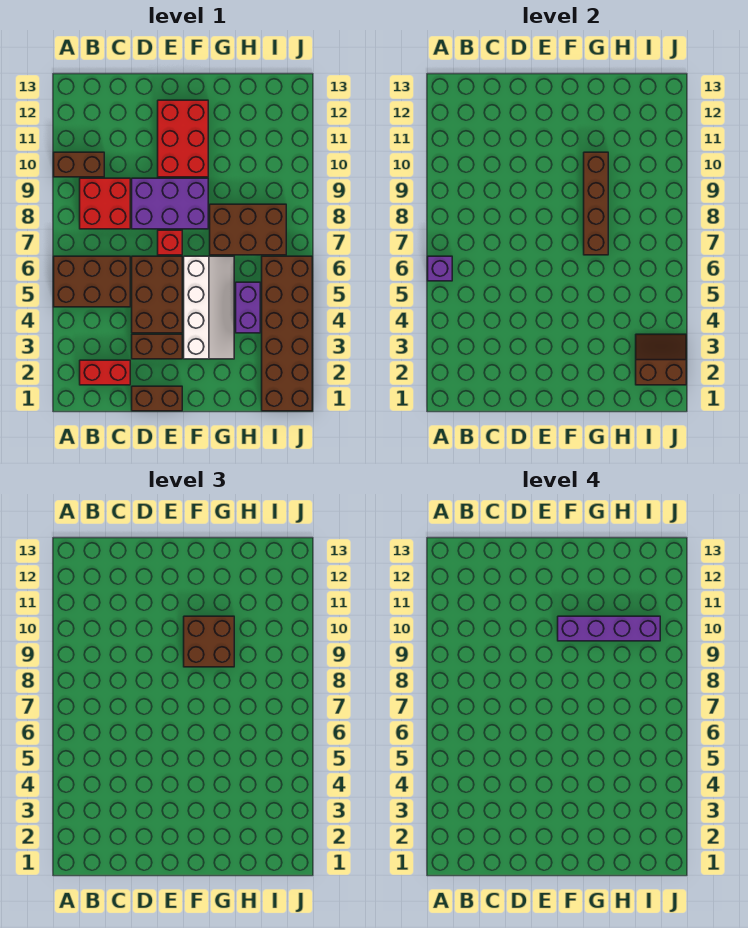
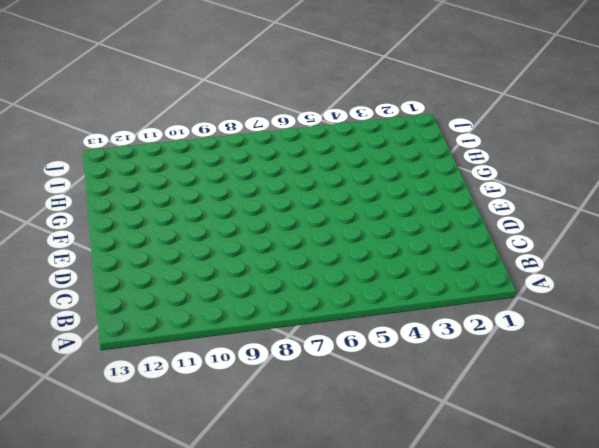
none -> brown 2x3 brick [54,256,130,307]
none -> brown 1x2 brick [54,152,104,177]
none -> red 1x2 brick [80,360,130,385]

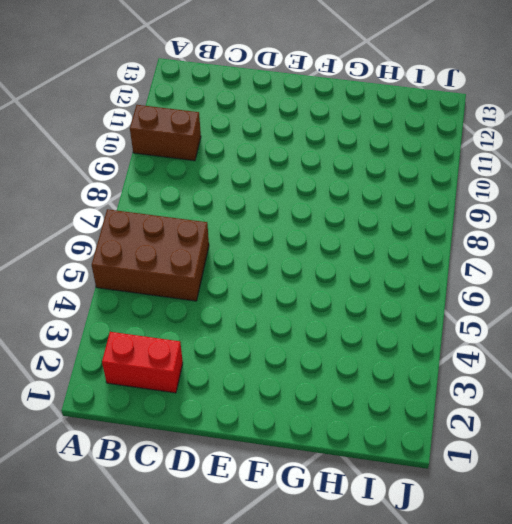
none -> red 2x2 brick [80,178,130,229]
none -> brown 1x2 brick [132,386,182,411]
none -> brown 1x2 brick [132,334,182,359]

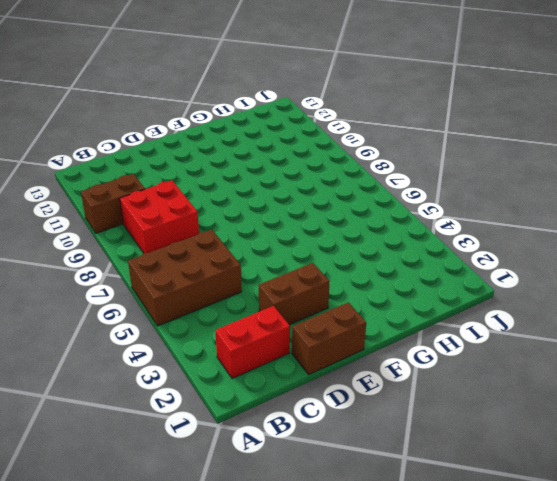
none -> brown 2x3 brick [132,256,182,333]
none -> purple 2x3 brick [132,178,208,229]
none -> red 1x1 brick [158,230,182,255]

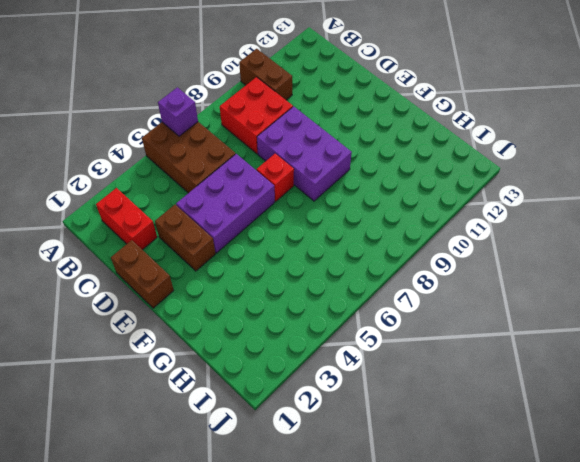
purple 2x3 brick [176,154,275,253] -> brown 2x3 brick [132,256,182,333]
none -> red 2x3 brick [158,100,208,177]
none -> white 2x4 slope [184,256,234,359]
none -> brown 2x3 brick [210,204,286,255]

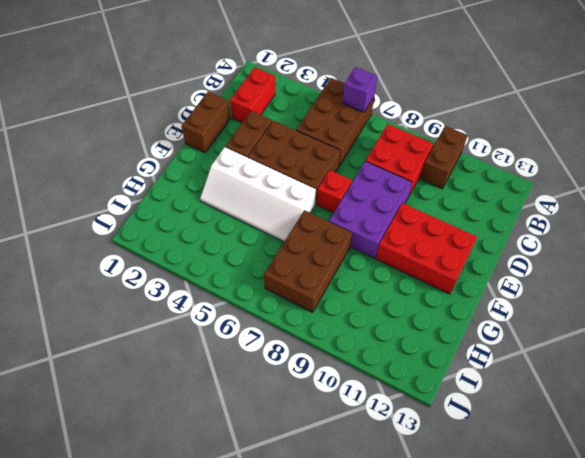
none -> purple 1x2 brick [236,282,260,333]
none -> brown 2x6 brick [262,256,312,411]
none -> brown 1x4 brick [584,152,608,255]

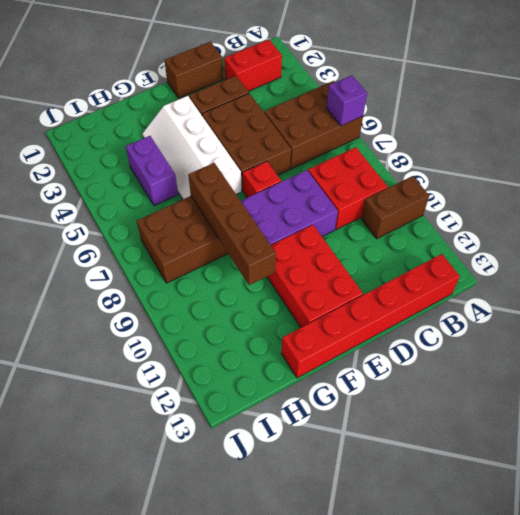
red 1x6 brick [281,254,460,378] -> none
none -> brown 2x6 brick [262,256,312,411]
none -> brown 2x2 slope [636,334,686,385]
none -> brown 2x2 brick [184,616,234,667]

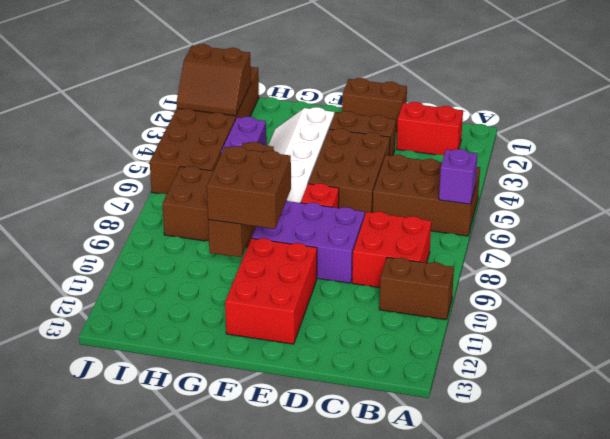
none -> purple 1x4 brick [558,616,660,641]

